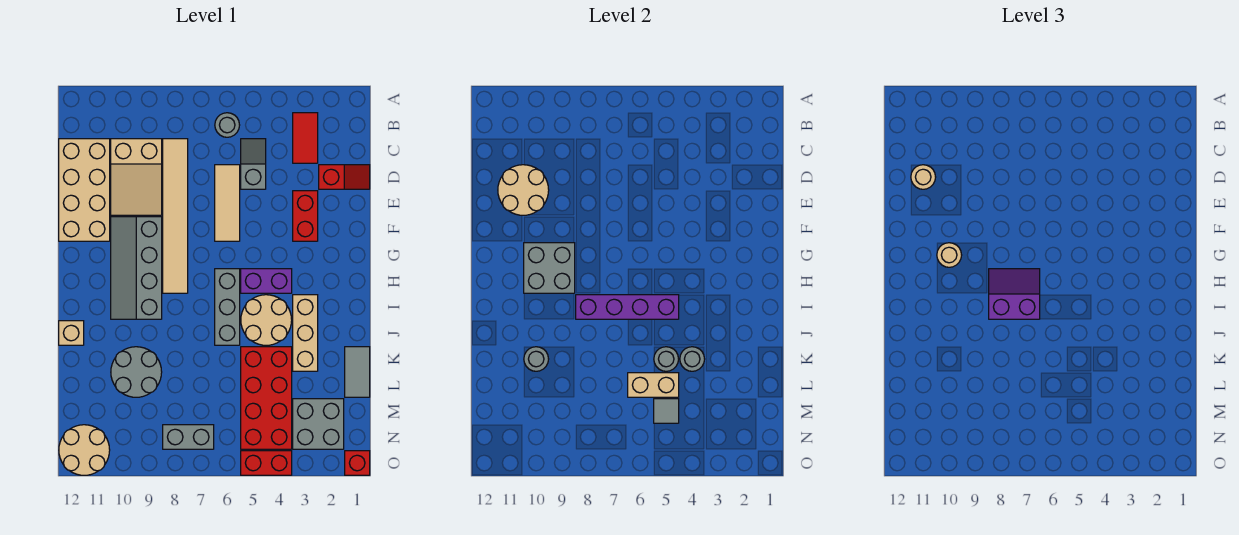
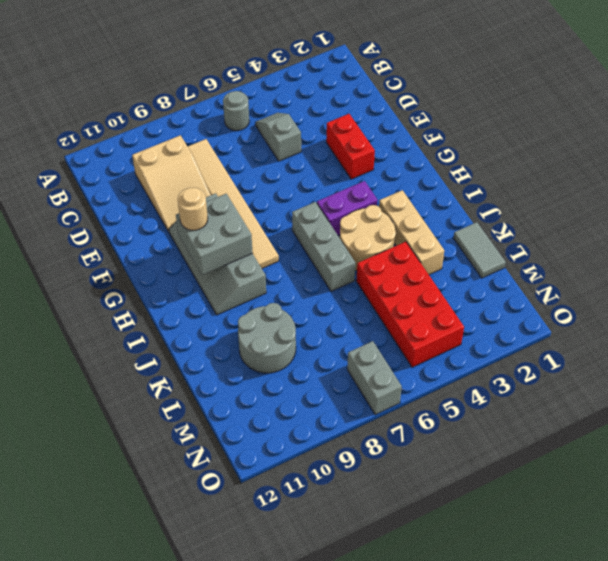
grey 1x2 brick [347,341,402,415] -> grey 1x2 brick turned to [163,425,214,449]
none -> red 1x2 tile [293,113,318,163]
none -> tan 2x4 brick [59,139,110,241]
none -> red 1x2 slope [319,165,370,189]
none -> tan 1x3 tile [215,165,240,241]

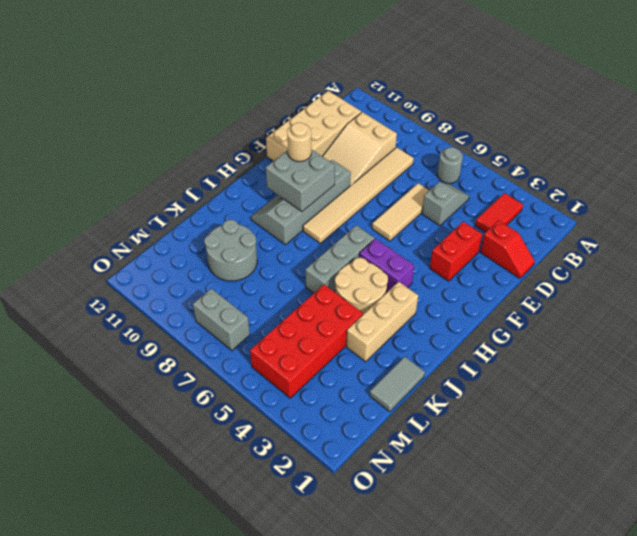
none -> tan 1x1 brick [59,321,84,345]
none -> grey 2x2 brick [293,399,344,449]
none -> tan 2x2 round brick [59,425,110,475]
none -> red 1x1 brick [345,451,370,475]

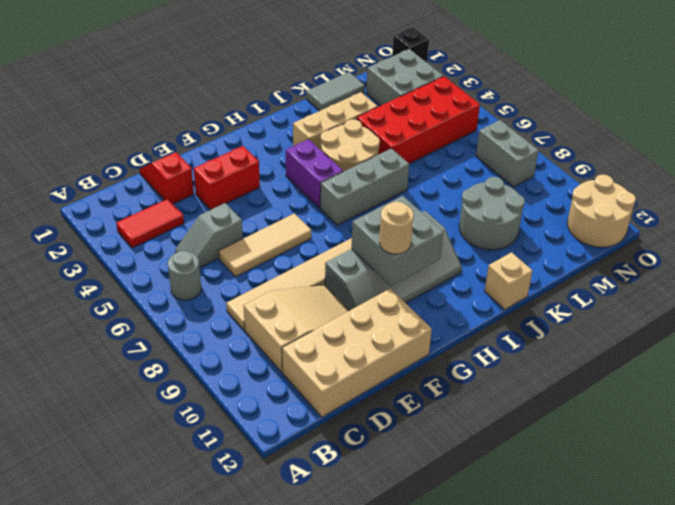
black 1x1 brick [392,27,429,62] -> red 1x1 brick [345,451,370,475]
none -> red 1x2 brick [241,451,292,475]
none -> tan 2x2 round brick [498,165,549,215]
none -> purple 1x4 brick [576,295,679,319]
none -> grey 1x1 round brick [680,347,705,371]

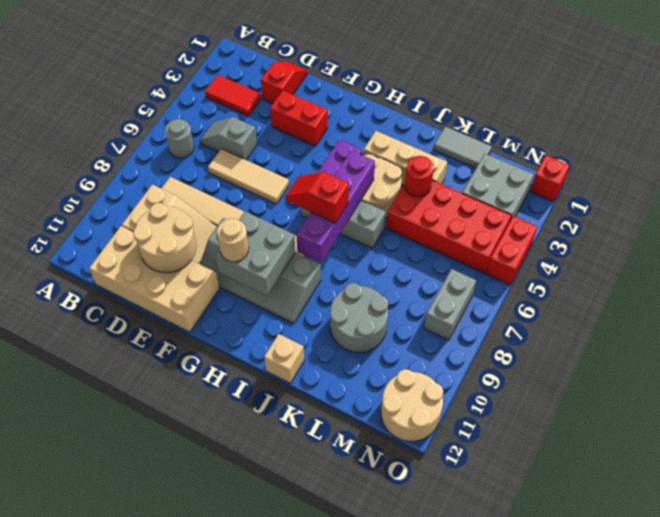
red 1x2 slope [285,172,349,223] -> purple 2x2 slope [989,269,1040,319]
red 1x1 round brick [405,156,434,197] -> grey 1x1 round brick [680,347,705,371]
none -> grey 1x1 round brick [654,347,679,371]
none -> grey 1x1 round brick [524,347,549,371]
none -> tan 1x2 brick [628,373,679,397]
none -> grey 1x1 tile [654,399,679,423]

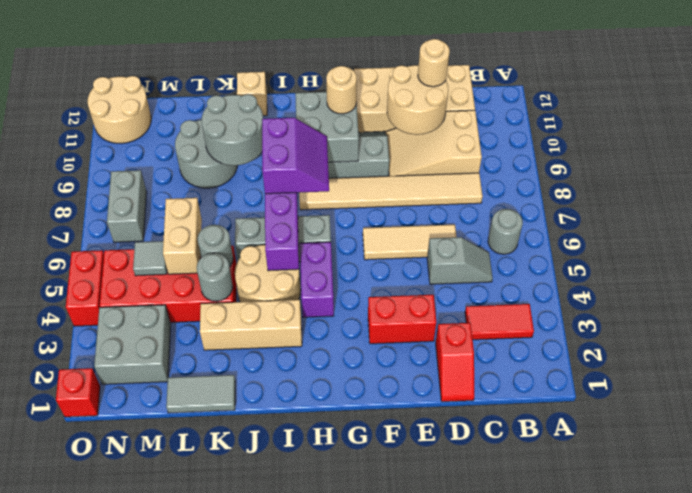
grey 2x2 round brick [202,94,263,166] -> grey 1x1 round brick [524,347,549,371]

